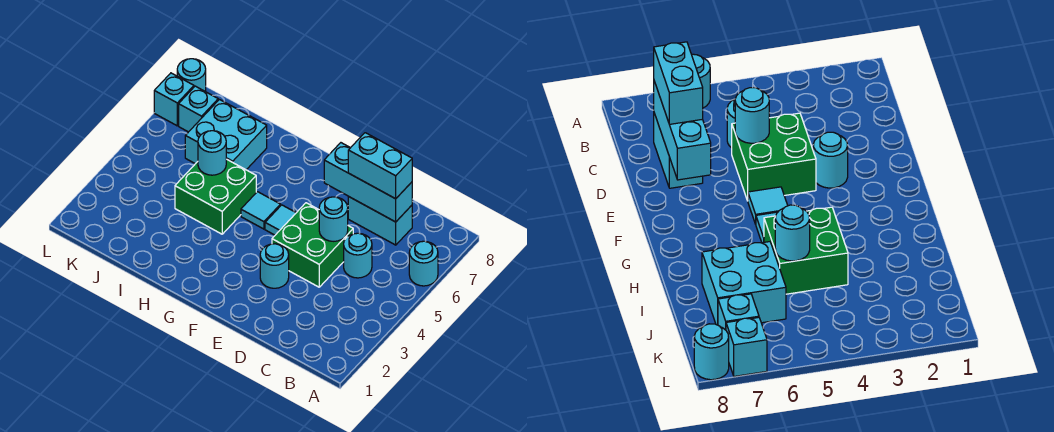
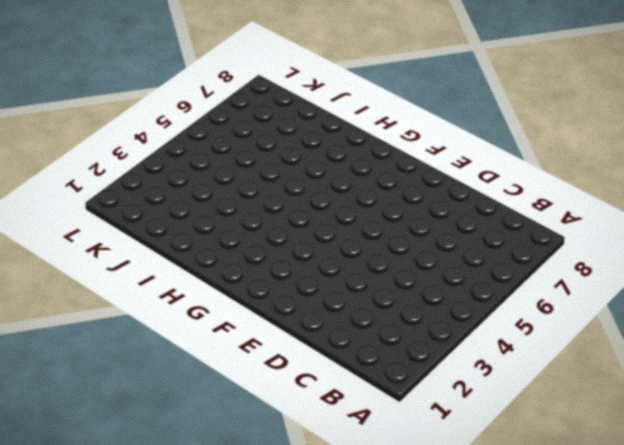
none -> cyan 1x1 round brick [409,241,438,286]
none -> cyan 1x1 round brick [344,233,372,278]
none -> cyan 1x2 brick [348,196,412,245]

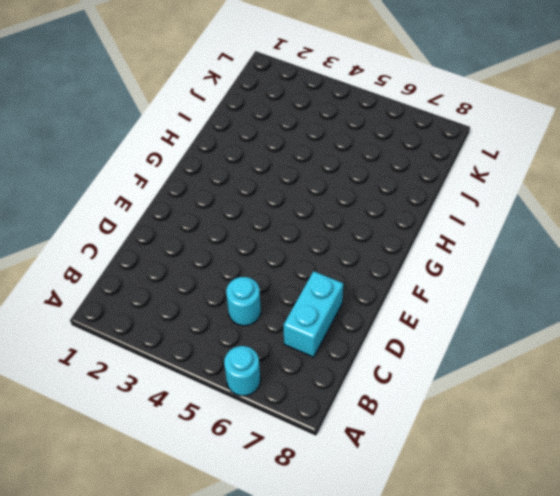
none -> green 2x2 brick [272,203,353,287]
none -> cyan 1x1 round brick [260,244,289,288]
none -> cyan 1x1 tile [265,205,296,235]

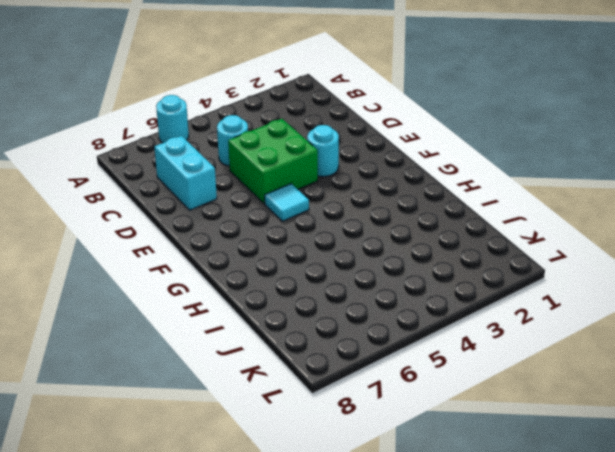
none -> cyan 1x1 tile [241,192,281,229]
none -> green 2x2 brick [175,159,256,234]
none -> cyan 2x2 brick [185,100,267,170]

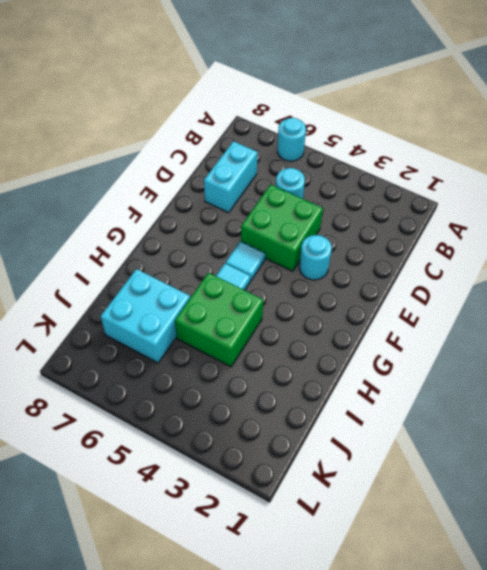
none -> cyan 1x1 brick [179,86,218,132]
none -> cyan 1x1 brick [154,73,194,126]
none -> cyan 1x1 round brick [177,59,206,92]

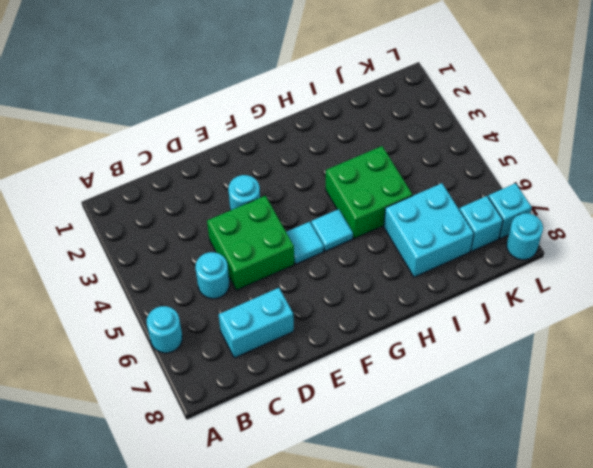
none -> cyan 1x3 brick [324,143,412,222]
none -> cyan 1x1 round brick [319,197,348,241]
none -> cyan 1x1 round brick [198,131,226,175]

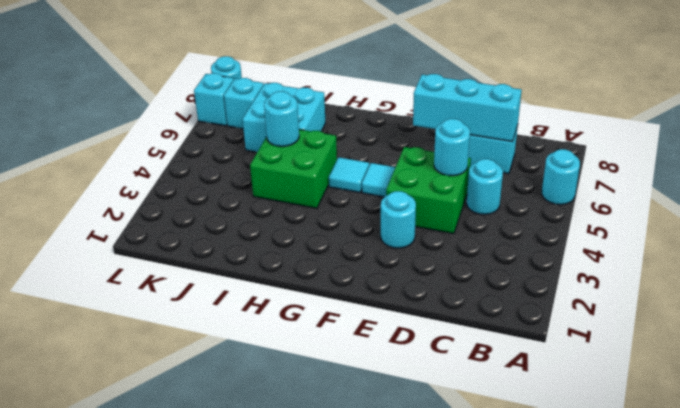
none -> cyan 1x2 brick [348,133,412,199]

